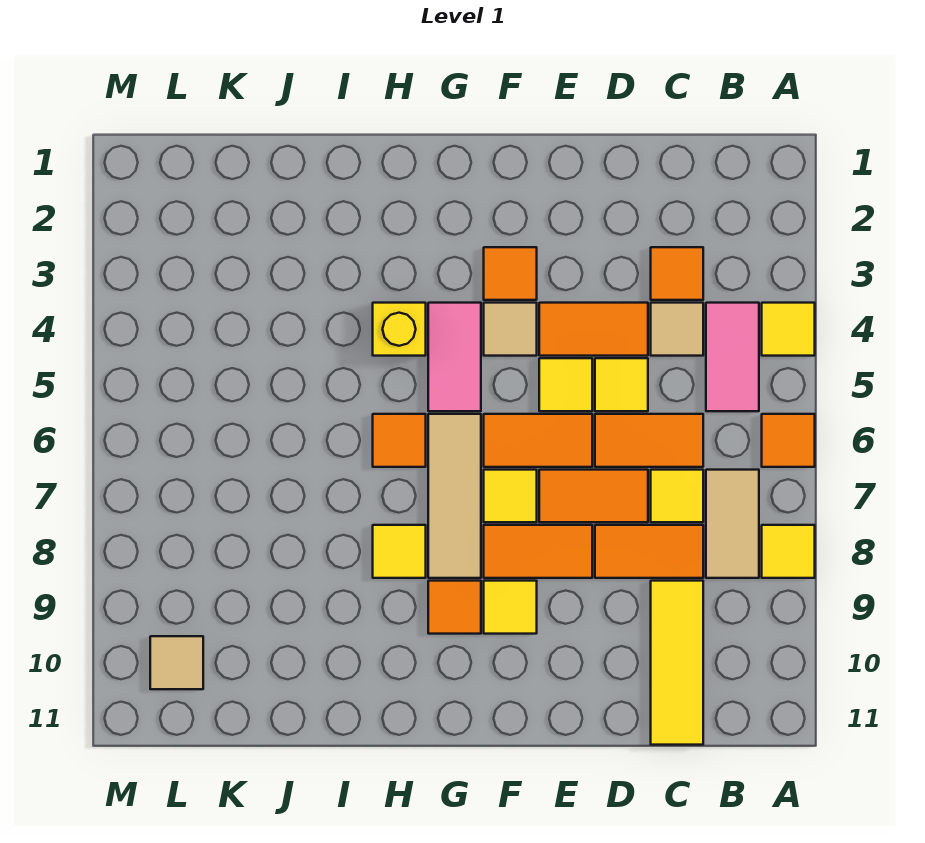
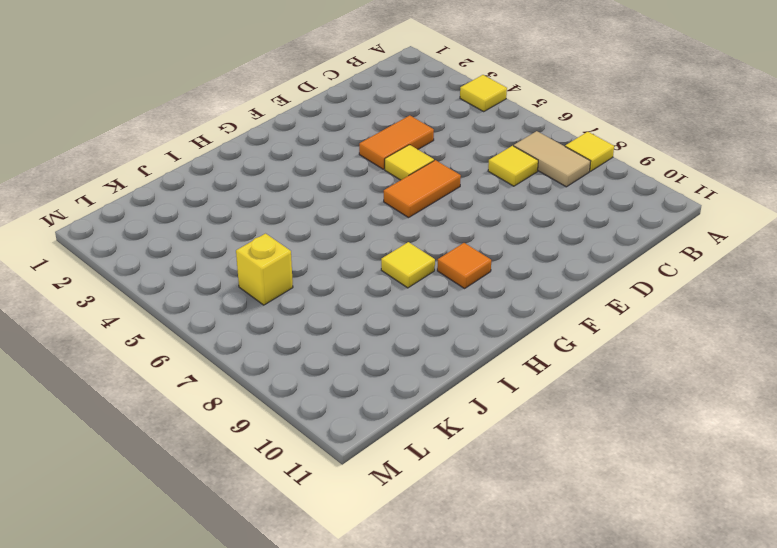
yellow 1x1 brick [236,234,293,305] -> yellow 1x1 brick moved to [373,303,426,356]
none -> orange 1x1 tile [762,414,815,467]
none -> pink 1x2 tile [706,303,759,411]
none -> orange 1x1 tile [651,247,703,300]

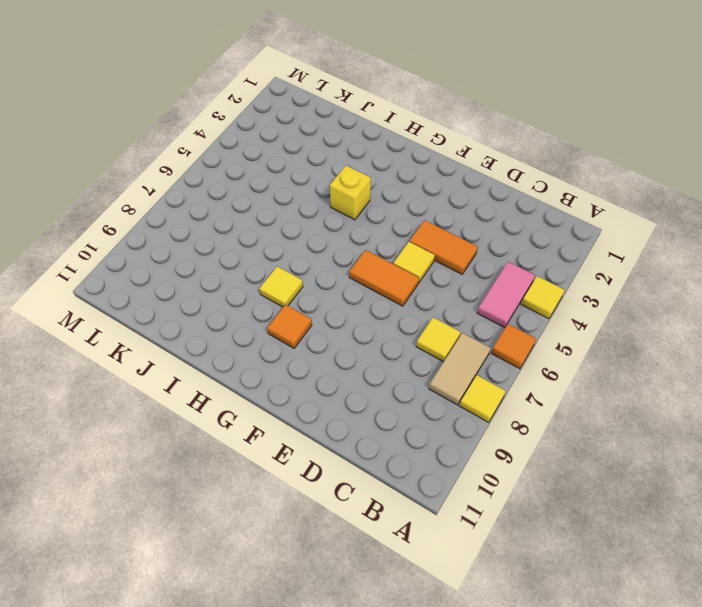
none -> orange 1x1 tile [651,247,703,300]
none -> tan 1x1 tile [651,303,703,356]
none -> orange 1x2 tile [595,414,703,467]

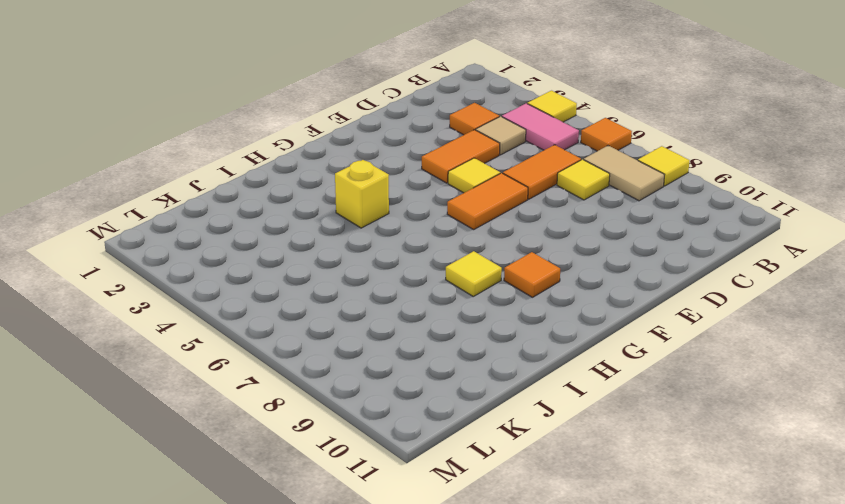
none -> orange 1x2 tile [595,525,703,578]
none -> yellow 1x3 tile [651,581,703,745]
none -> yellow 1x1 tile [595,358,648,411]

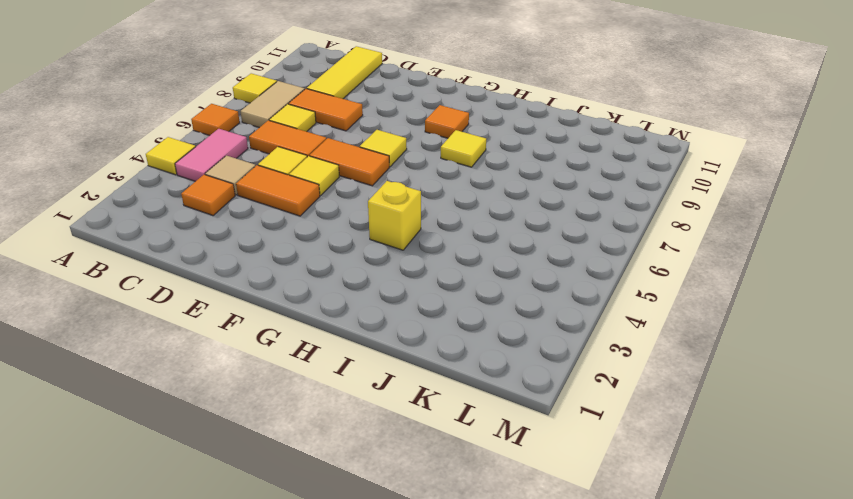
none -> orange 1x2 tile [539,470,648,522]
none -> orange 1x2 tile [484,525,592,578]
none -> orange 1x1 tile [484,247,537,300]

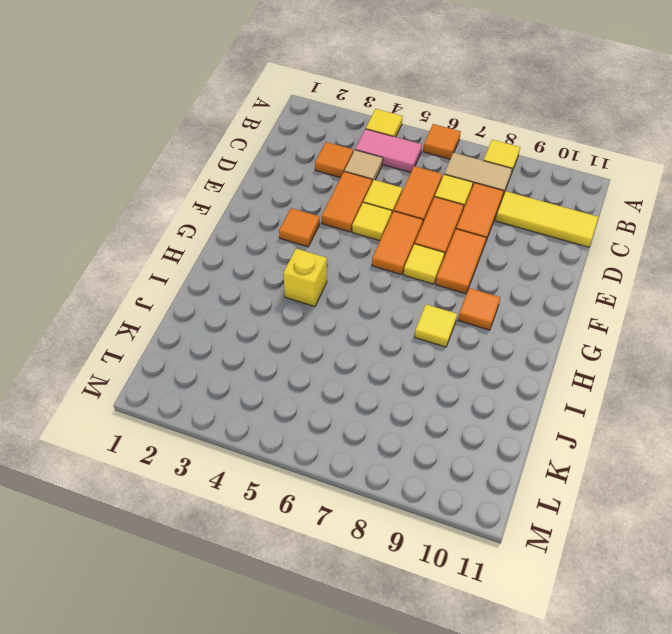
none -> tan 1x1 tile [484,303,537,356]
none -> yellow 1x1 tile [484,581,537,634]
none -> pink 1x2 tile [428,303,481,411]

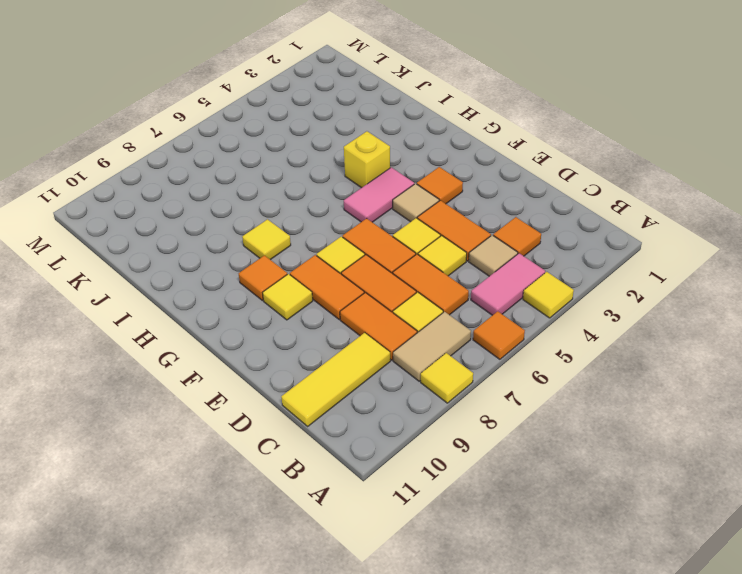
none -> tan 1x3 tile [428,414,481,578]
none -> orange 1x1 tile [373,414,426,467]
none -> tan 1x1 tile [150,636,203,689]

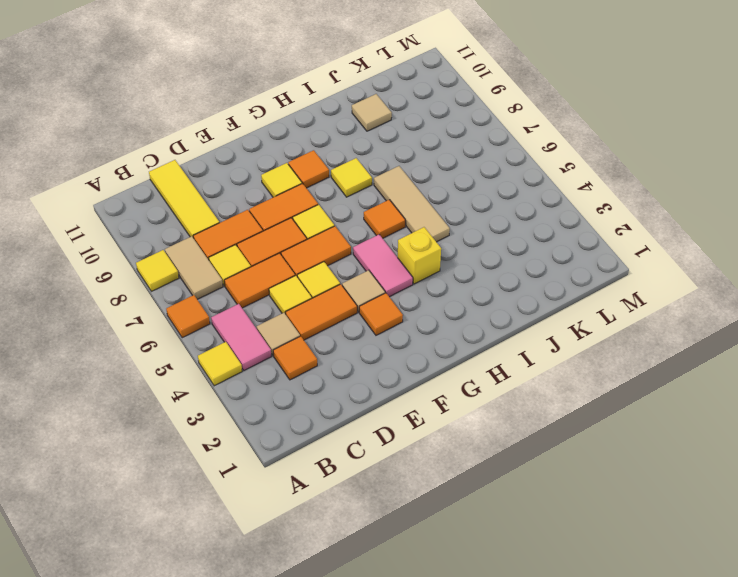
tan 1x3 tile [374,166,450,242] -> tan 1x3 tile moved to [428,414,481,578]
tan 1x1 tile [352,94,392,131] -> tan 1x1 tile moved to [150,636,203,689]

